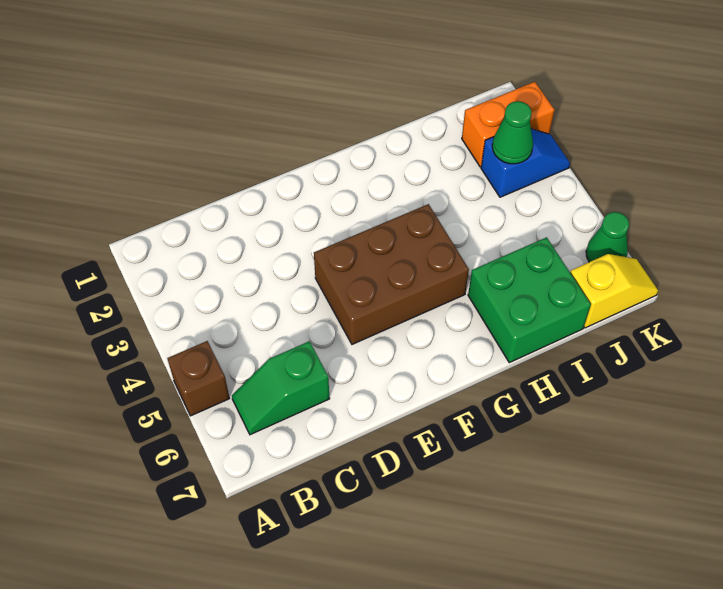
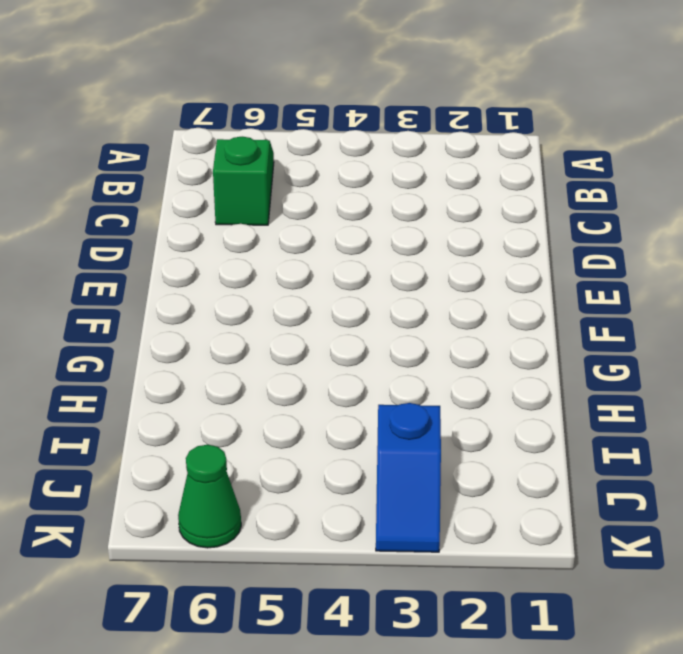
none -> brown 1x1 brick [167,341,230,416]
none -> brown 2x3 brick [314,204,469,344]

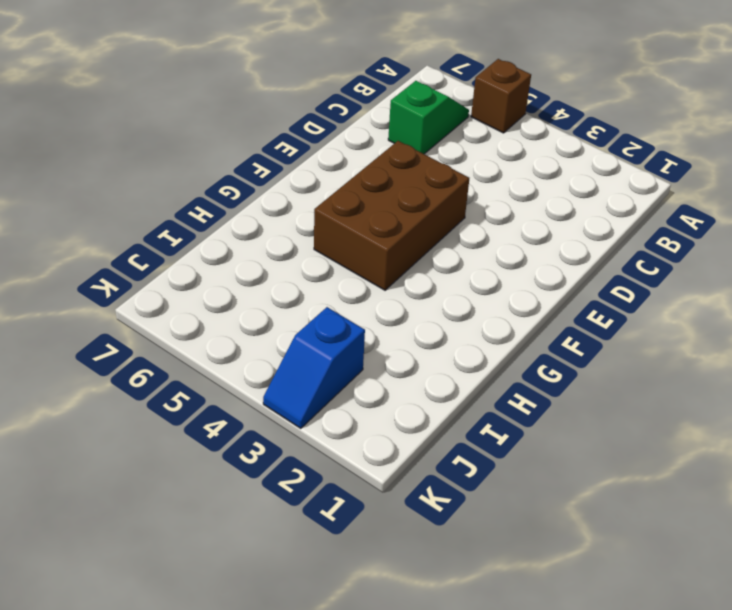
none -> green 2x2 brick [468,237,591,363]
none -> orange 1x2 brick [462,82,554,167]

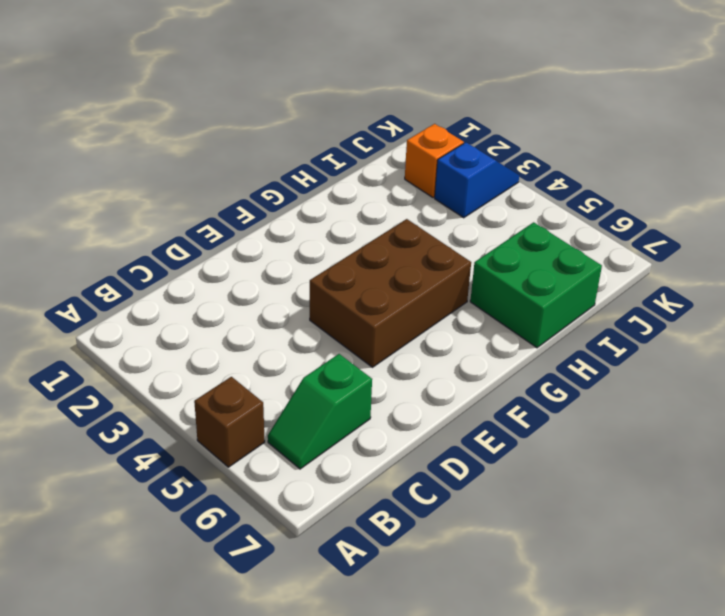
orange 1x1 brick [405,124,464,198] -> orange 1x2 brick [462,82,554,167]
none -> yellow 1x2 slope [570,254,658,328]
none -> green 1x1 cone [586,212,629,262]

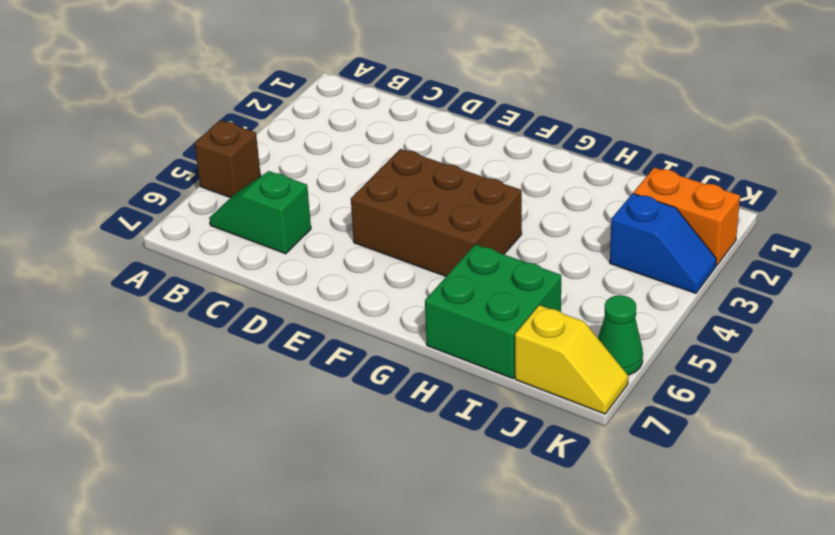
none -> green 1x1 cone [492,101,533,164]

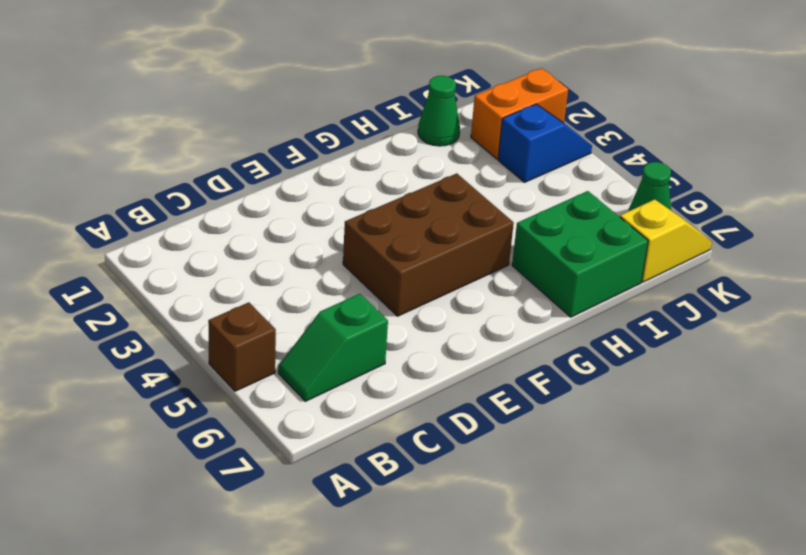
green 1x1 cone [418,76,460,146] -> green 1x1 cone moved to [492,101,533,164]

